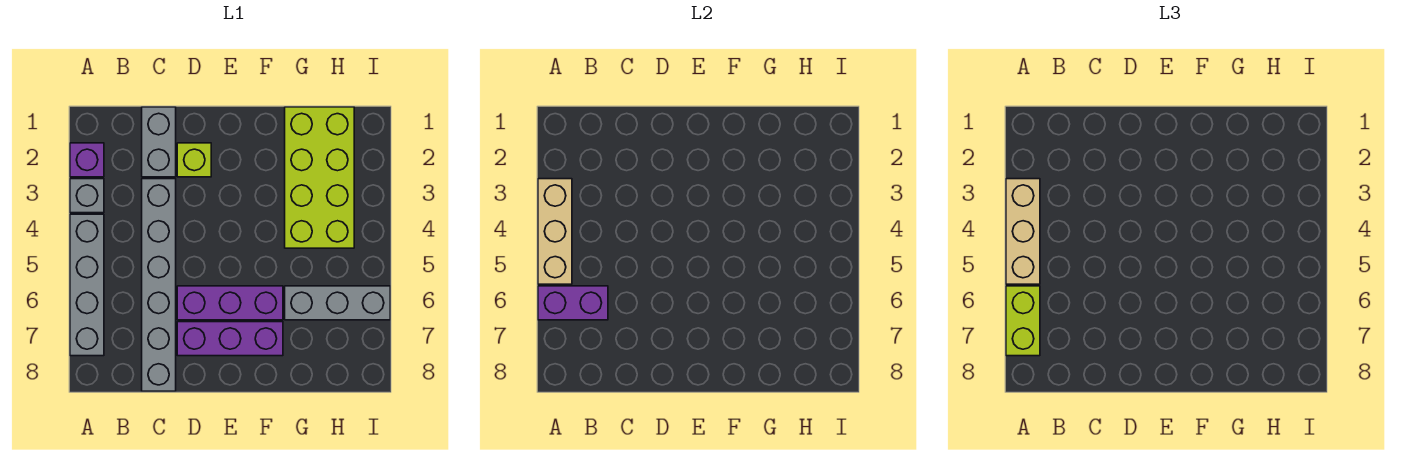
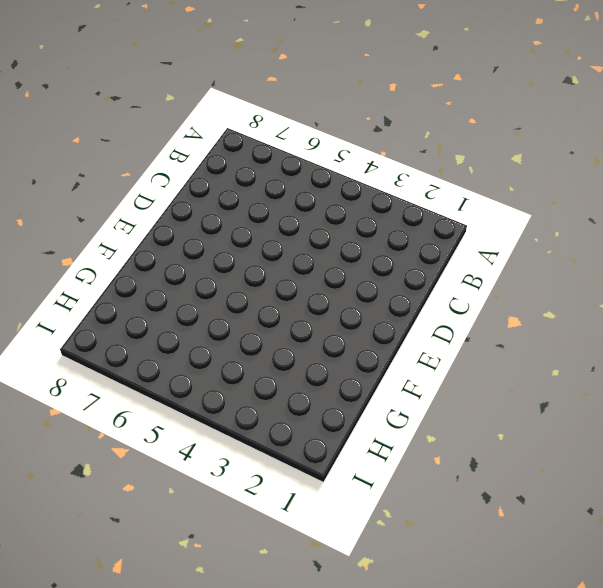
none -> purple 1x1 brick [70,143,104,177]
none -> grey 1x1 brick [70,179,104,213]
none -> grey 1x4 brick [70,214,104,356]

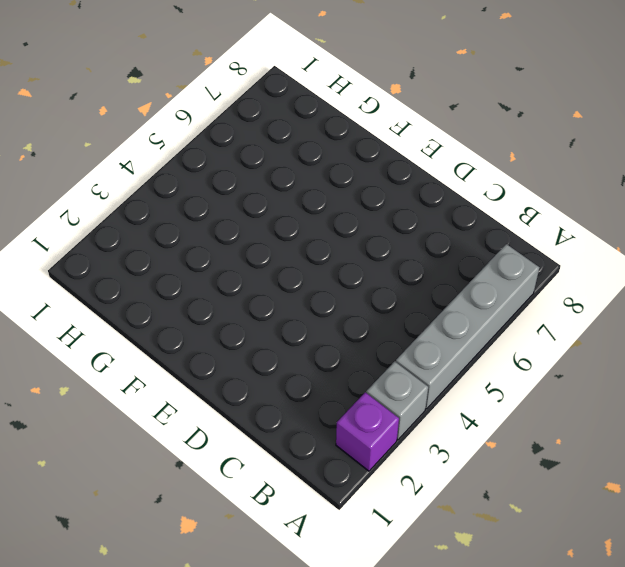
none -> grey 1x2 brick [142,107,176,177]
none -> grey 1x6 brick [142,179,176,391]
none -> lime 1x1 brick [177,143,211,177]

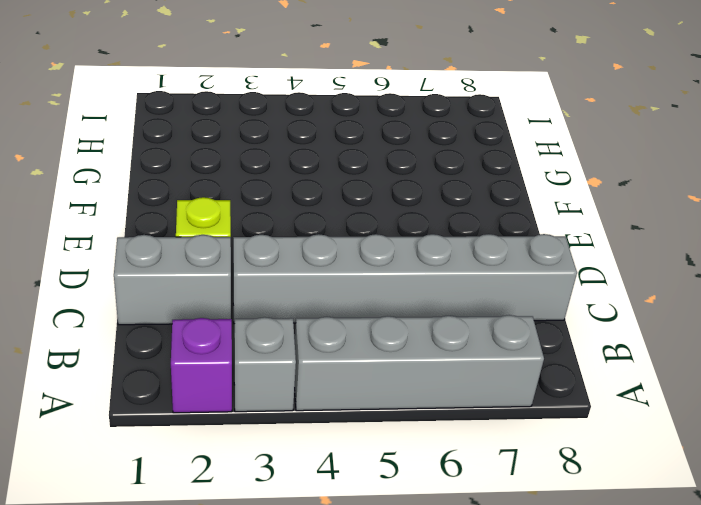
none -> purple 1x3 brick [177,286,283,320]
none -> purple 1x3 brick [177,322,283,356]
none -> lime 2x4 brick [285,107,354,248]

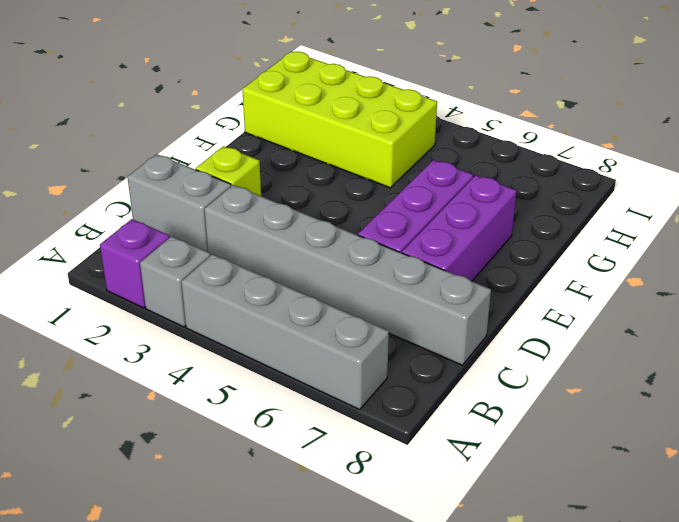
none -> grey 1x3 brick [285,286,390,320]
none -> tan 1x3 brick [538,179,572,284]
none -> purple 1x2 brick [538,286,608,320]

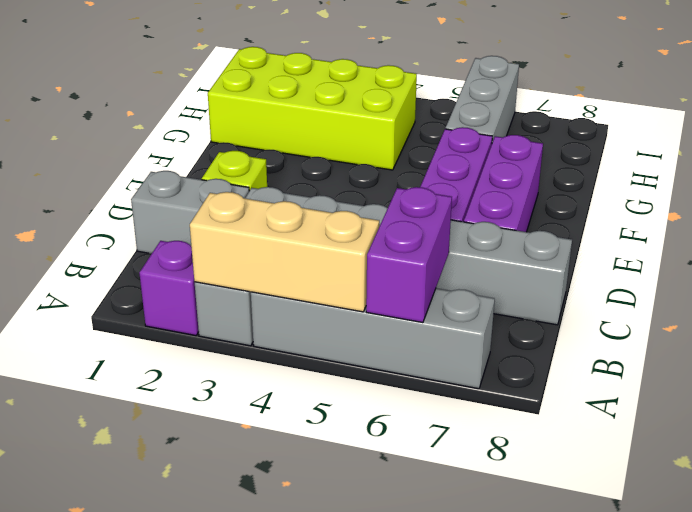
none -> tan 1x3 brick [1006,179,1040,284]
none -> lime 1x2 brick [1006,286,1040,356]

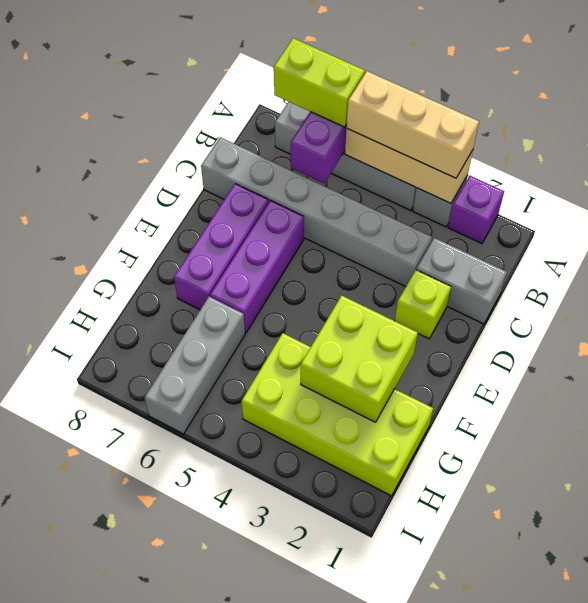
lime 2x2 brick [301,296,418,422] -> none

